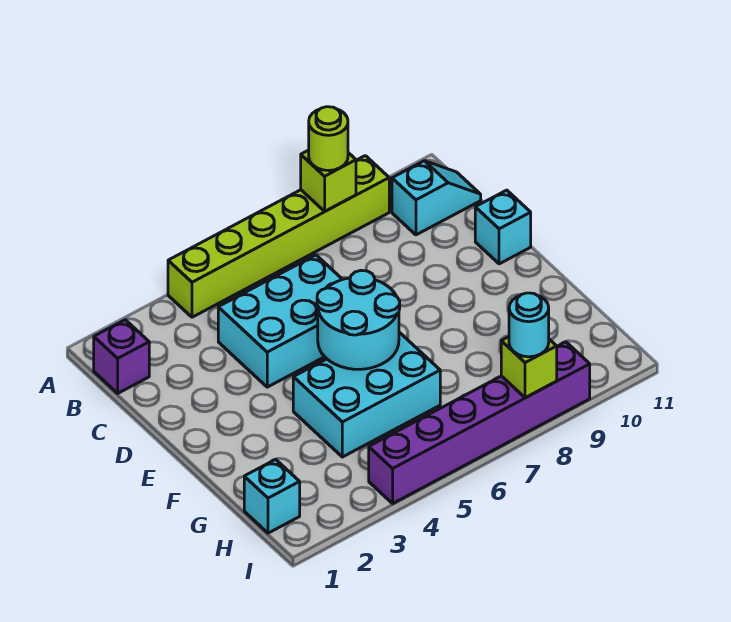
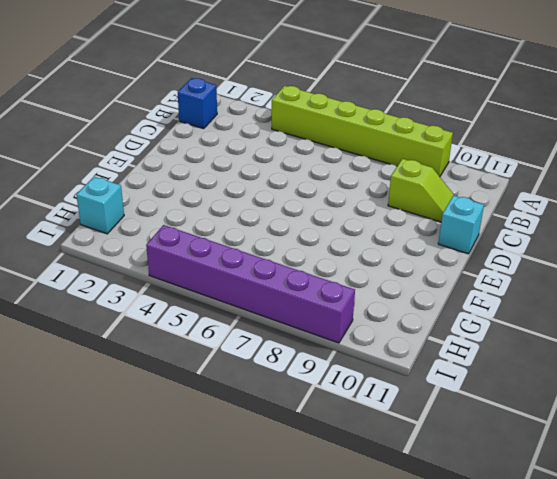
blue 1x1 brick [178,78,217,129] -> purple 1x1 brick [94,320,149,393]
lime 1x2 slope [388,159,455,222] -> none
none -> cyan 1x2 slope [392,161,481,235]
none -> cyan 2x3 brick [218,255,343,387]
none -> cyan 2x3 brick [293,332,440,457]

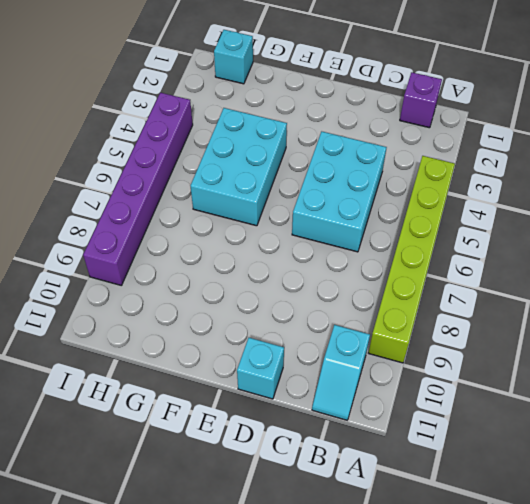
none -> lime 1x1 brick [301,150,356,211]
none -> cyan 2x2 round brick [317,270,400,369]
none -> lime 1x1 brick [501,337,557,398]

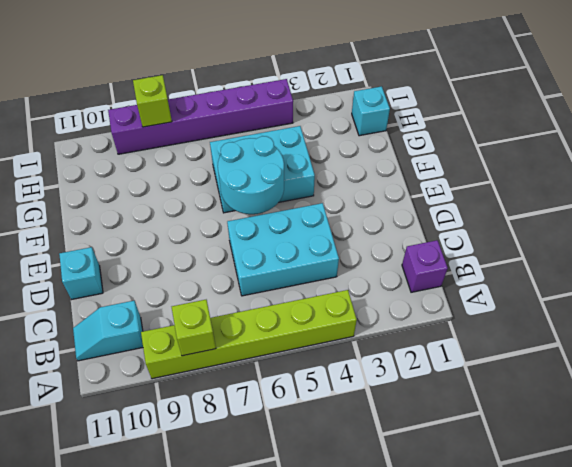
none -> lime 1x1 round brick [309,107,348,171]
none -> cyan 1x1 round brick [509,293,549,357]

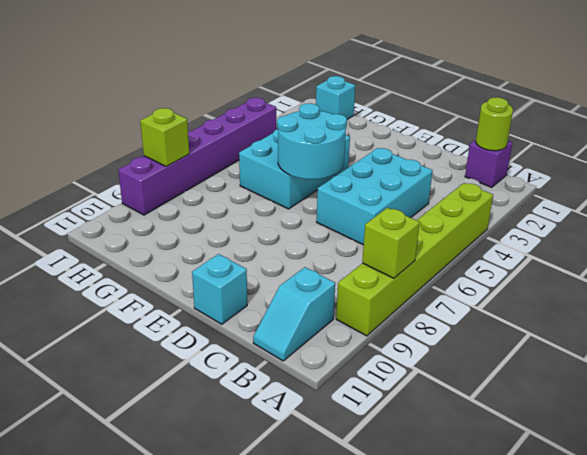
lime 1x1 round brick [476,97,513,151] -> lime 1x1 round brick moved to [309,107,348,171]
none -> cyan 1x1 round brick [509,293,549,357]

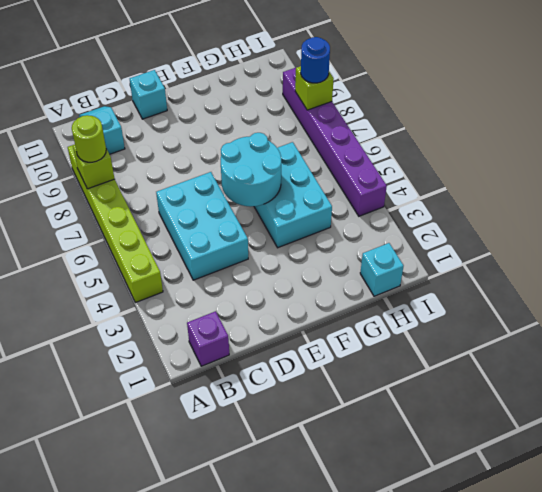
blue 1x1 round brick [301,37,330,83] -> cyan 1x1 round brick [509,293,549,357]

